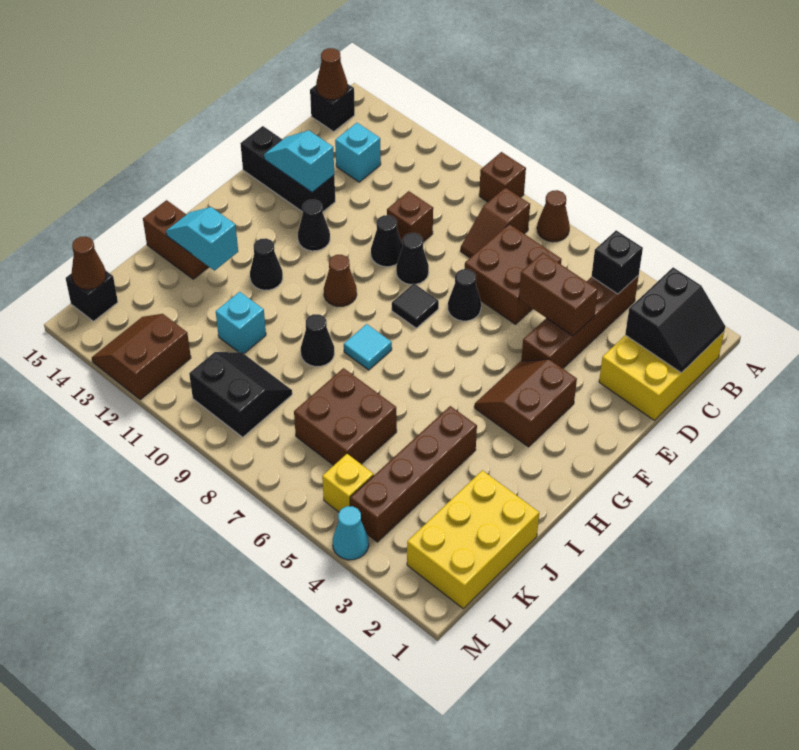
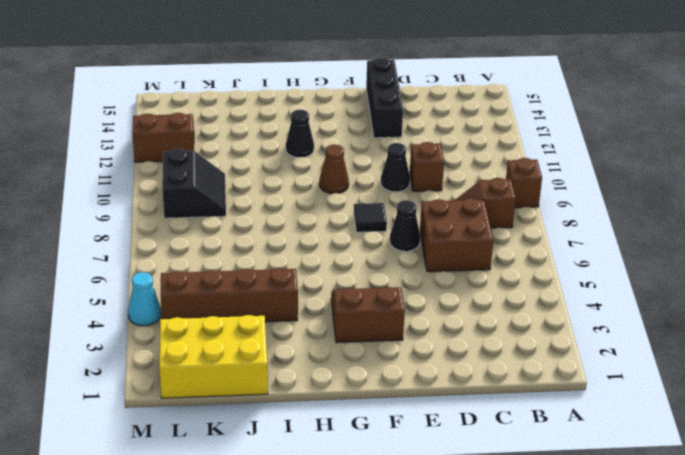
none -> brown 1x1 cone [537,190,570,242]
none -> yellow 2x3 brick [599,332,724,420]
none -> brown 1x4 brick [521,275,639,368]
none -> black 1x1 brick [310,84,355,132]

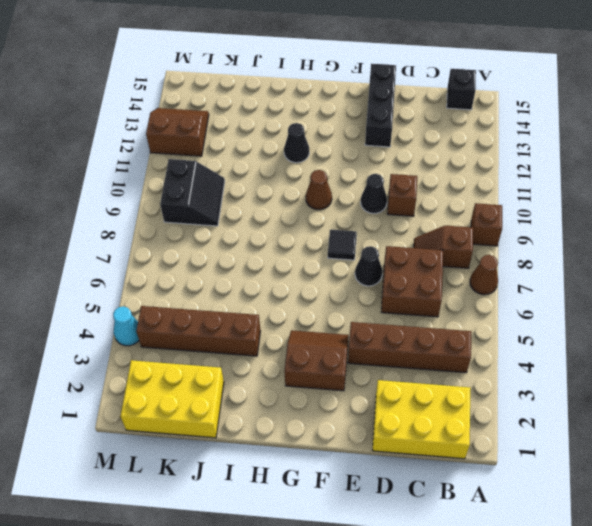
none -> cyan 1x1 brick [335,123,381,182]
none -> black 1x1 cone [396,233,429,285]
none -> black 1x1 cone [298,199,330,251]
none -> cyan 1x1 tile [344,324,392,370]

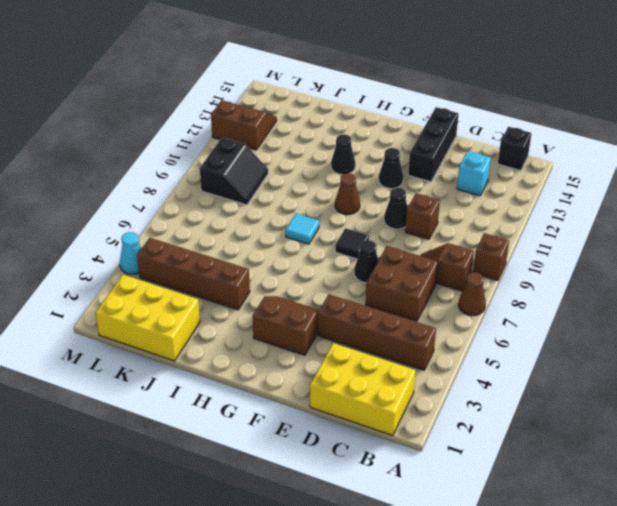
none -> black 1x1 cone [396,233,429,285]
none -> black 1x1 cone [301,314,334,367]
none -> brown 1x2 brick [143,200,209,279]
none -> brown 2x2 brick [294,368,397,465]

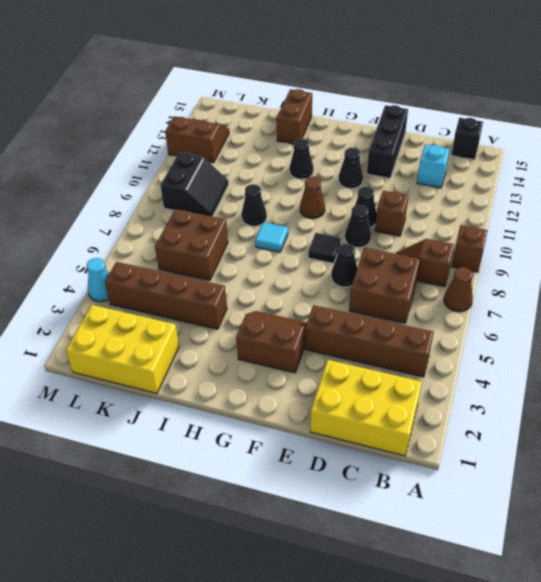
none -> cyan 1x1 brick [216,292,266,354]
none -> yellow 1x1 brick [322,454,374,512]
none -> black 1x1 brick [66,270,118,321]
none -> black 2x2 slope [625,267,725,373]

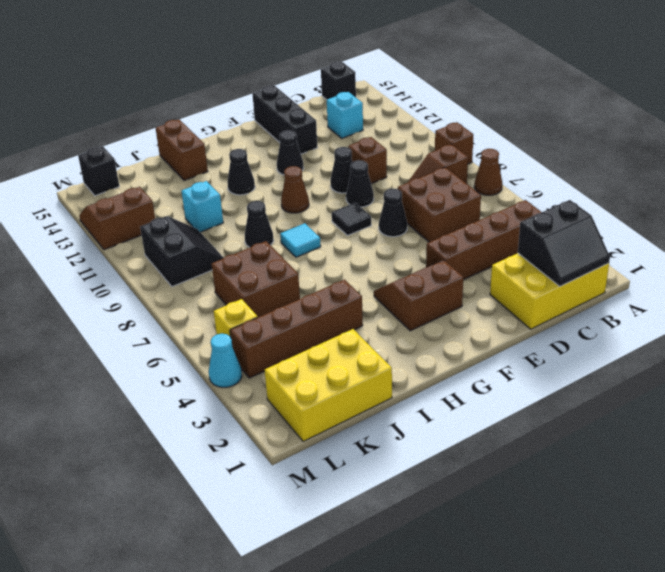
none -> black 1x1 brick [592,230,643,294]
none -> brown 1x1 cone [316,48,347,100]
none -> brown 1x2 brick [519,253,598,336]
none -> cyan 1x2 slope [264,131,334,192]

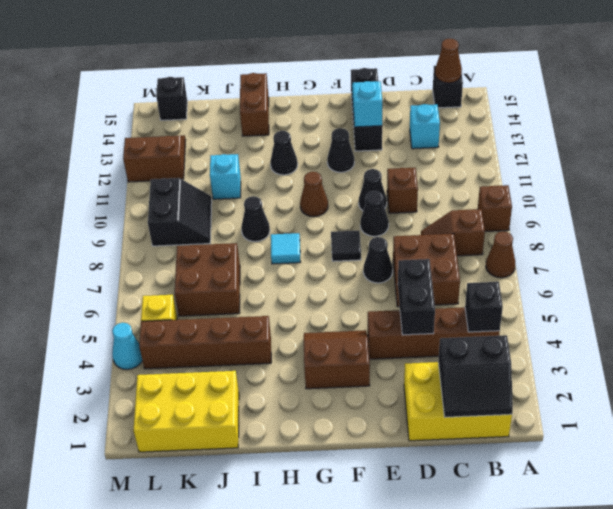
black 1x2 brick [398,259,435,335] -> brown 1x2 brick [519,253,598,336]
none -> cyan 1x2 slope [166,207,238,271]
none -> brown 1x1 cone [72,237,106,290]

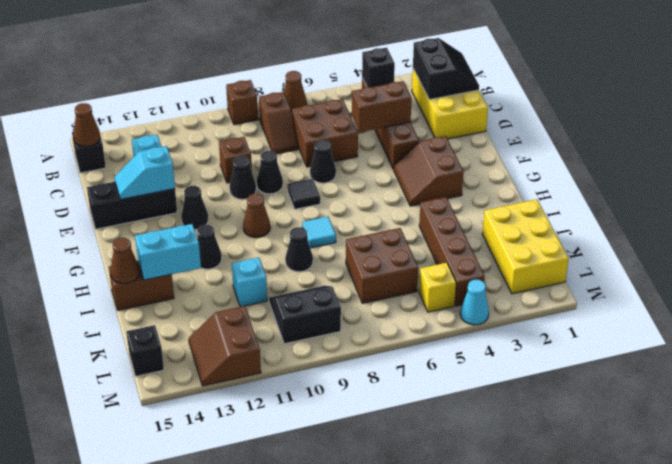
cyan 1x2 brick [135,224,201,280] -> cyan 1x2 slope [166,207,238,271]
brown 1x1 cone [111,238,140,284] -> brown 1x1 cone moved to [72,237,106,290]

